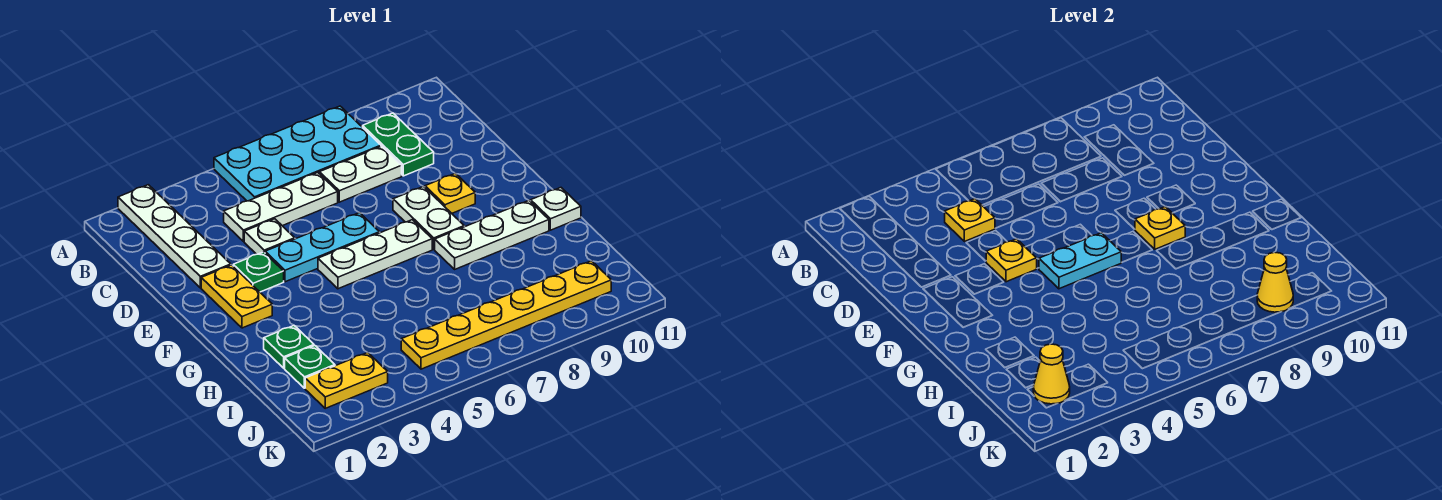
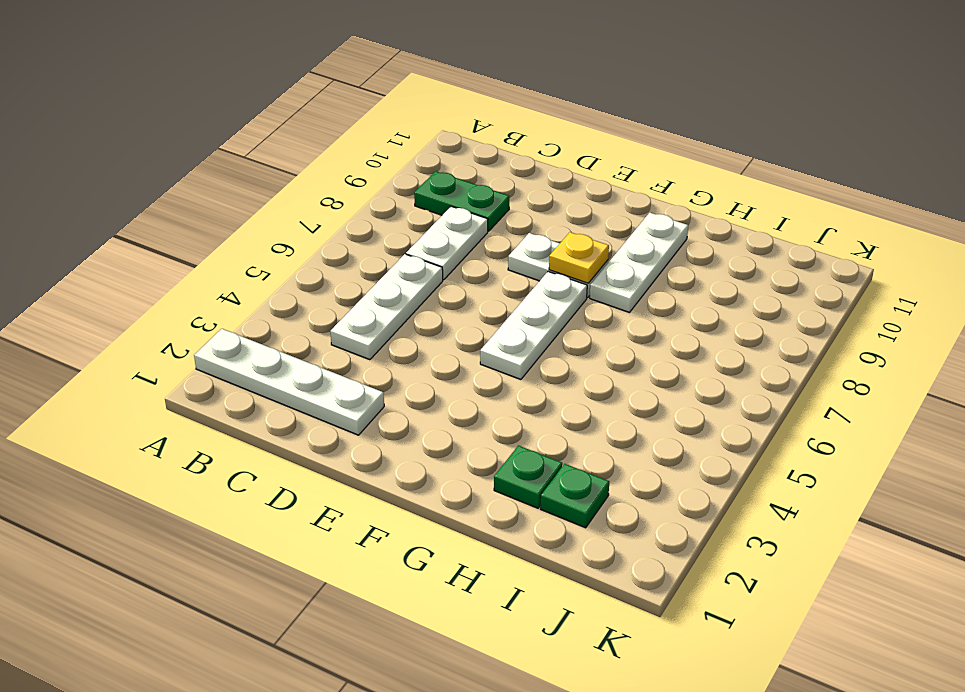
none -> cyan 2x4 plate [214,106,381,201]
none -> white 1x1 plate [244,219,295,254]
none -> yellow 1x2 plate [201,265,272,328]

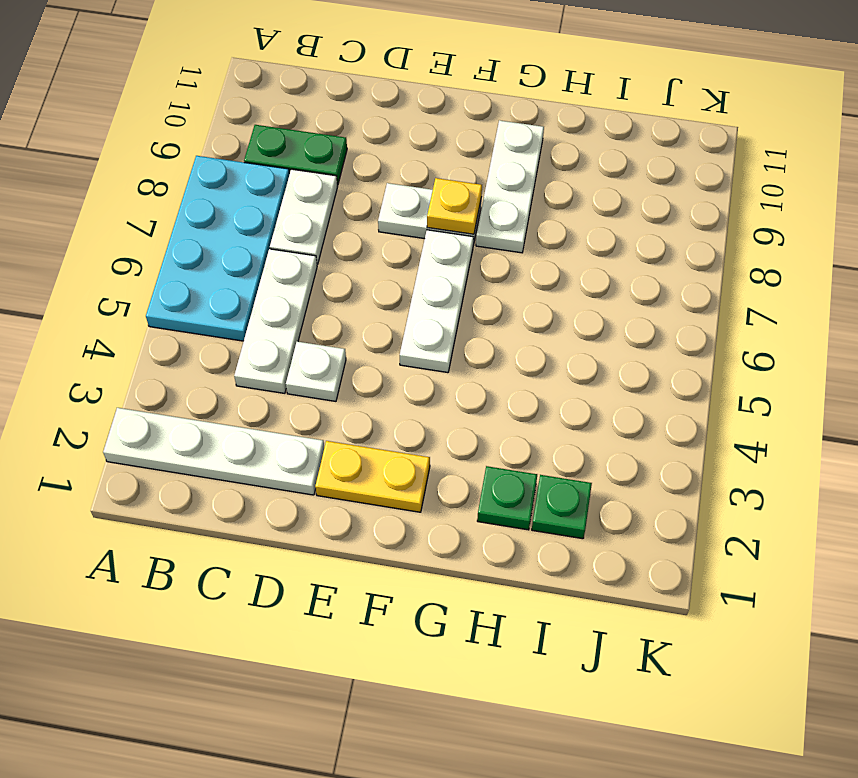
none -> green 1x1 plate [233,252,284,292]
none -> cyan 1x3 plate [265,213,379,282]
none -> yellow 1x1 plate [425,173,475,213]

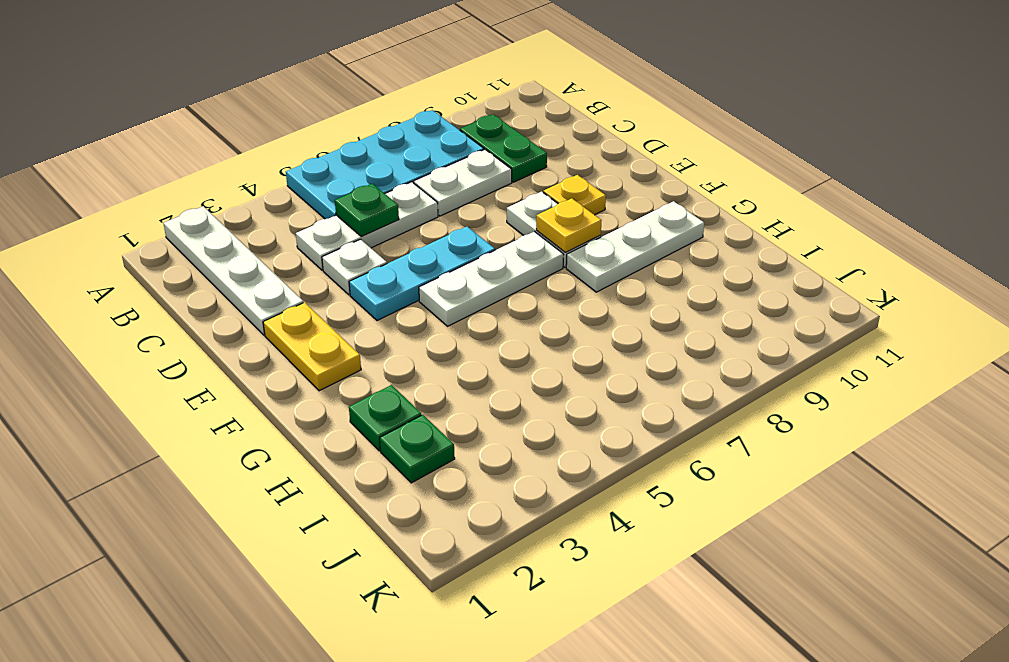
green 1x1 plate [335,184,399,236] -> green 1x1 plate moved to [233,252,284,292]
none -> white 1x1 plate [531,188,581,230]
none -> yellow 1x2 plate [305,352,388,408]
none -> yellow 1x6 plate [401,261,611,369]

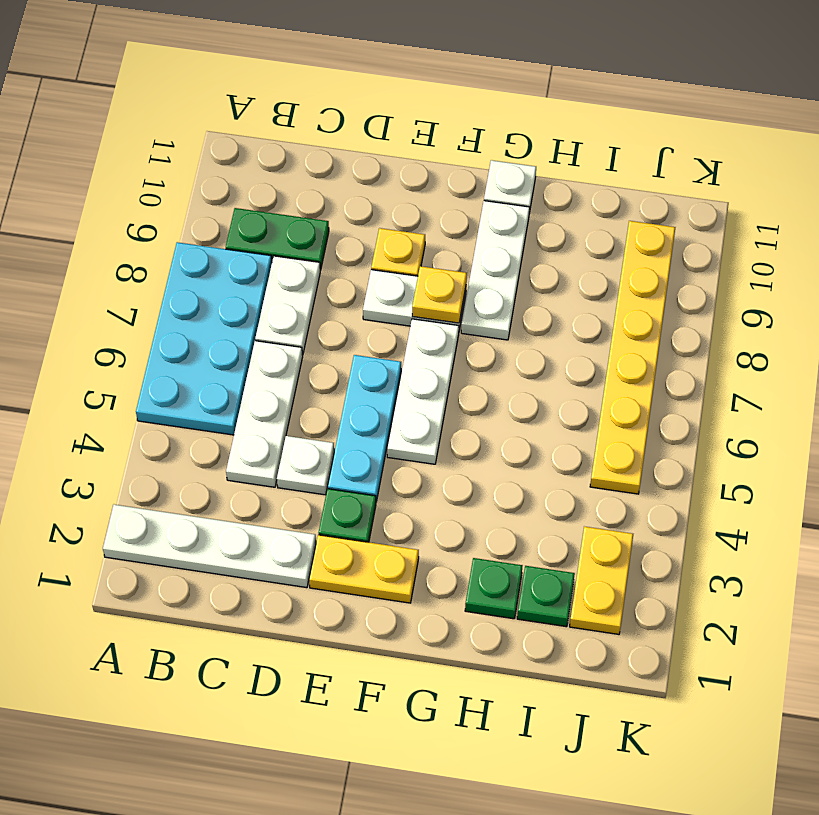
none -> yellow 1x1 plate [945,199,995,242]
none -> yellow 1x1 plate [986,239,1037,282]
none -> cyan 1x2 plate [1039,233,1122,289]

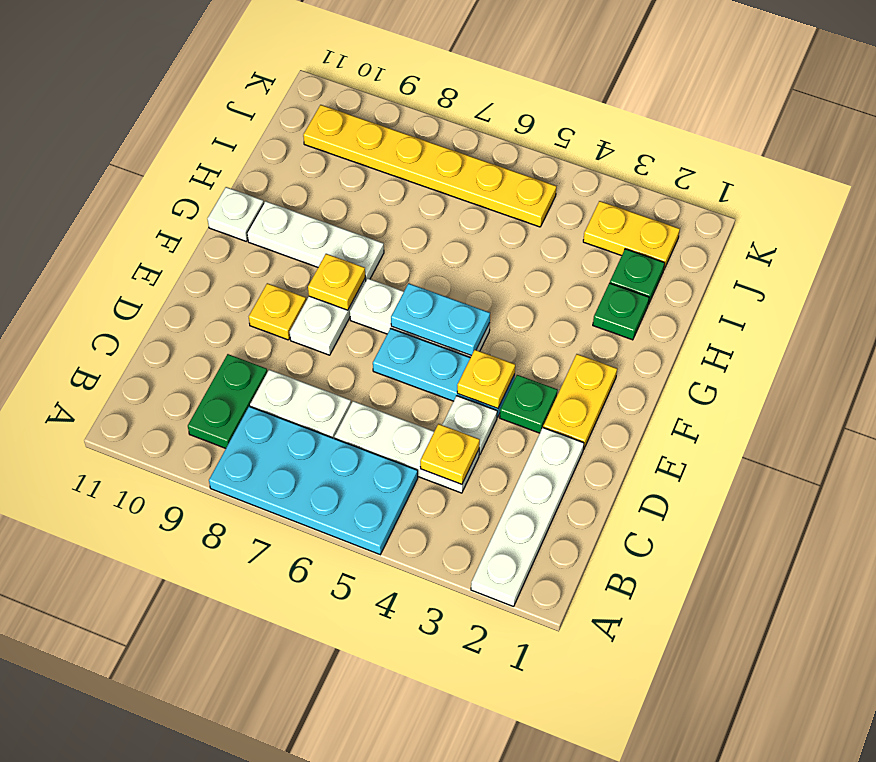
none -> yellow 1x1 cone [1033,344,1070,404]
none -> yellow 1x1 cone [1257,252,1293,312]

